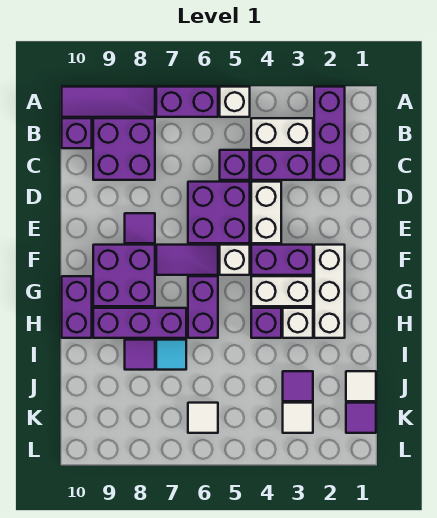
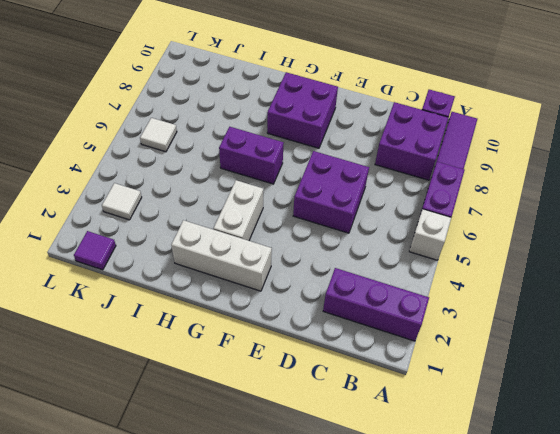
none -> white 1x2 brick [251,118,313,148]
none -> purple 1x2 brick [251,150,313,180]
none -> purple 1x1 brick [220,150,250,180]
none -> white 1x2 brick [251,182,281,243]

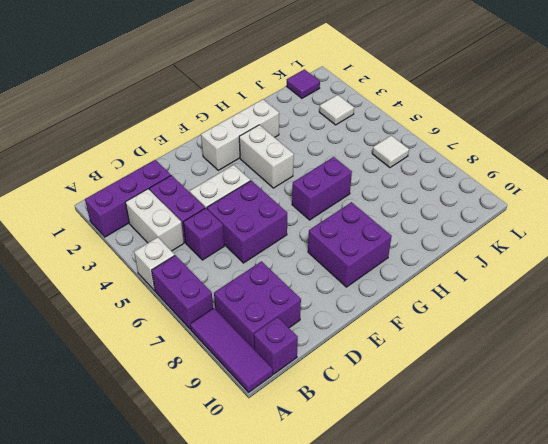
none -> purple 1x1 tile [125,213,155,243]
none -> purple 1x2 brick [251,245,313,275]
none -> white 1x1 brick [220,245,250,275]
none -> purple 1x2 tile [156,245,218,275]

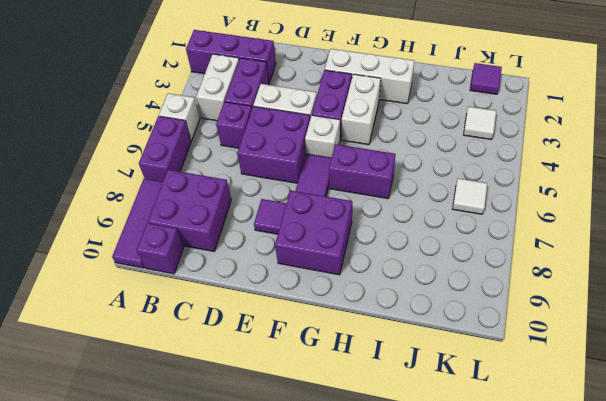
none -> purple 1x2 brick [62,276,92,338]
none -> white 1x1 brick [283,308,313,338]
none -> purple 1x1 brick [251,308,281,338]
none -> purple 1x3 brick [93,308,186,338]

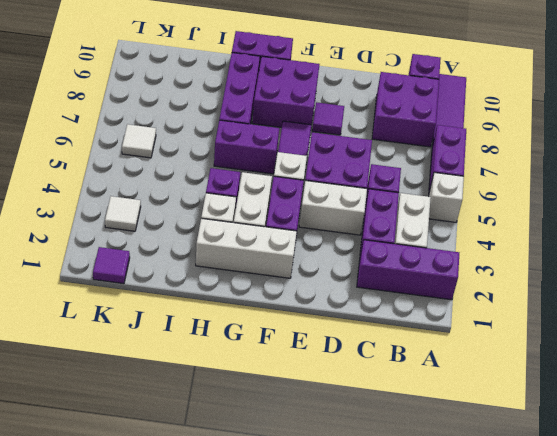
none -> cyan 1x1 tile [156,340,186,370]
none -> purple 1x1 tile [125,340,155,370]
none -> white 1x1 tile [346,371,376,401]
none -> purple 1x1 tile [283,371,313,401]

